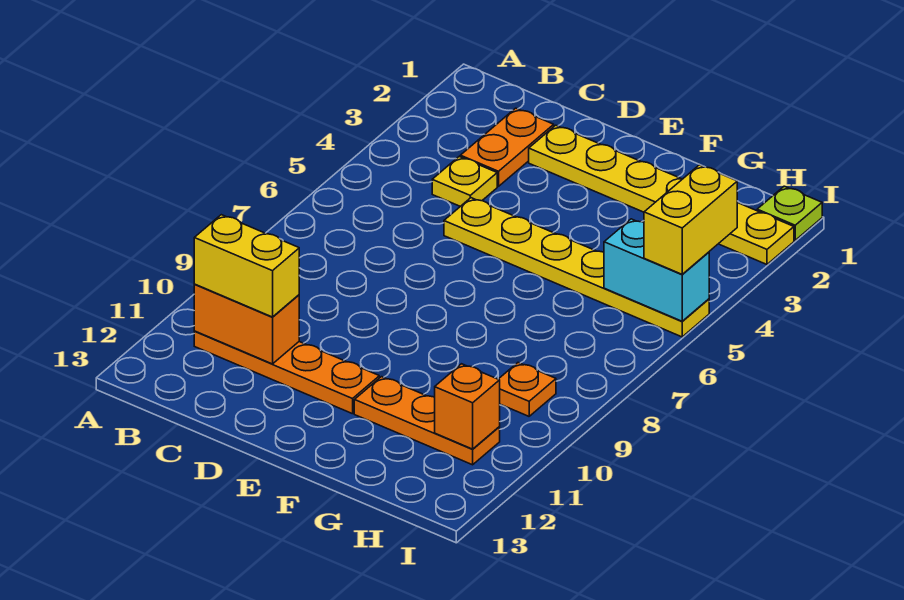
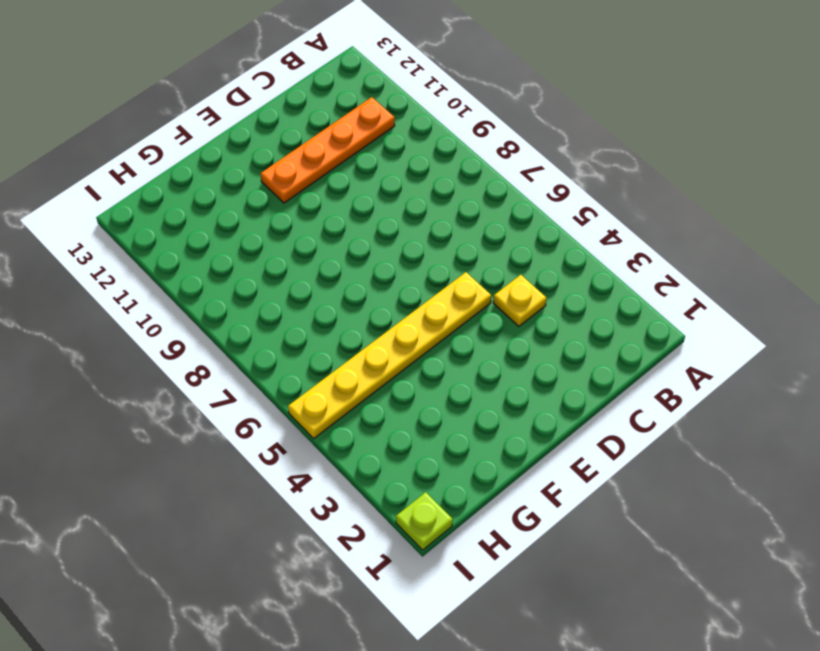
none -> orange 1x2 plate [460,108,554,186]
none -> yellow 1x6 plate [529,125,794,264]
none -> orange 1x3 plate [354,377,500,465]

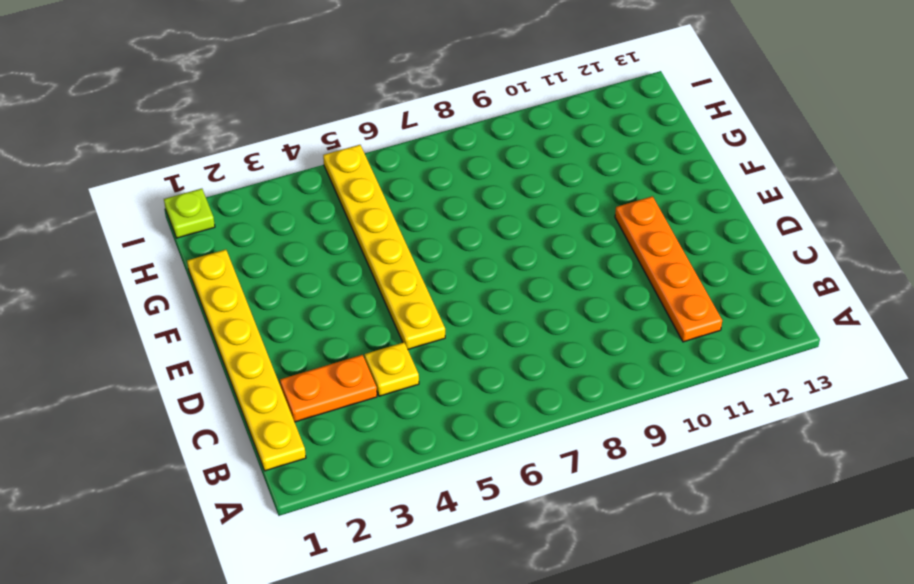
yellow 1x6 plate [187,250,306,471] -> yellow 1x6 plate moved to [529,125,794,264]
none -> orange 1x3 plate [354,377,500,465]
none -> orange 1x1 plate [499,363,556,416]
none -> orange 1x2 brick [194,284,299,364]

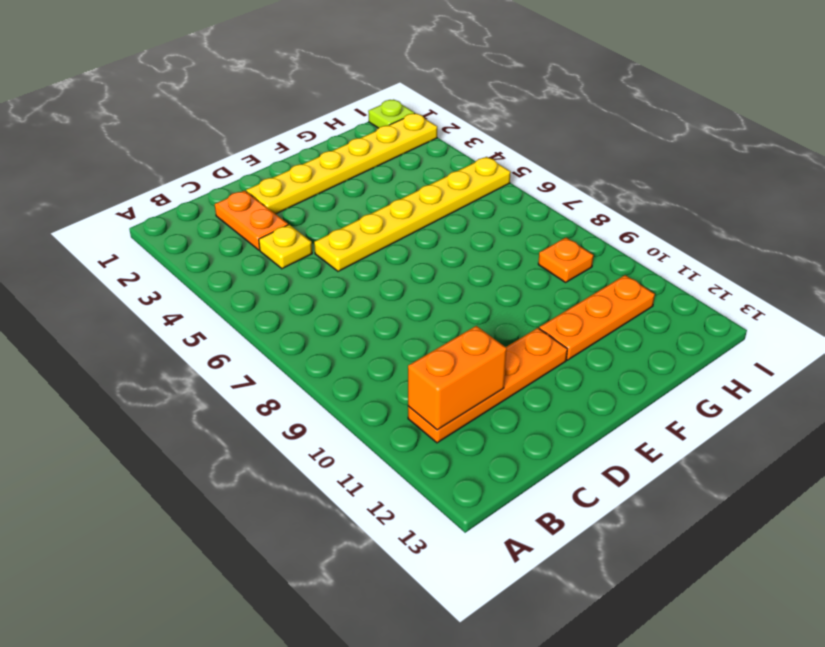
none -> cyan 1x2 brick [604,219,709,321]
none -> orange 1x1 brick [435,364,500,449]
none -> yellow 1x2 brick [194,215,299,317]

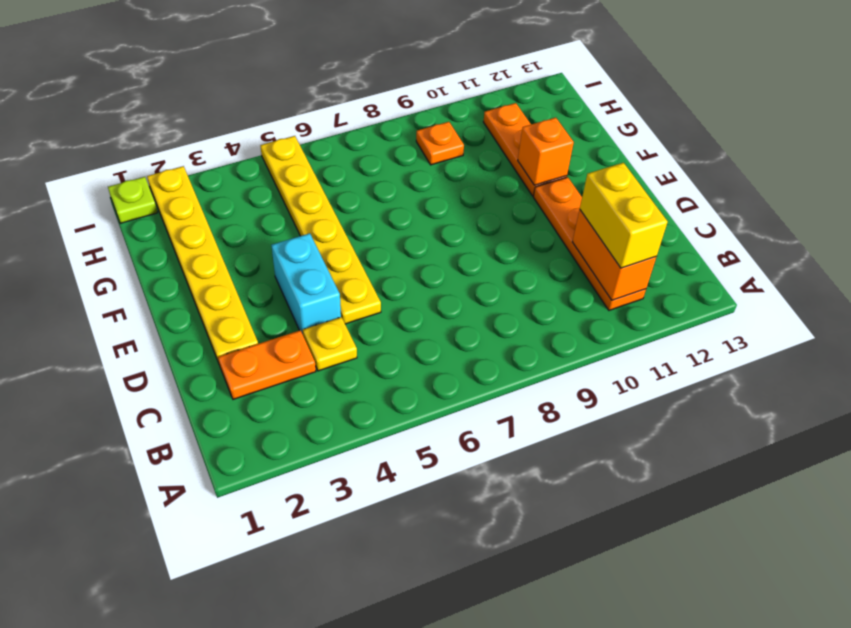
cyan 1x2 brick [271,233,341,334] -> cyan 1x2 brick moved to [604,219,709,321]
orange 1x1 brick [518,118,574,185] -> orange 1x1 brick moved to [435,364,500,449]
none -> yellow 1x2 brick [644,165,737,274]

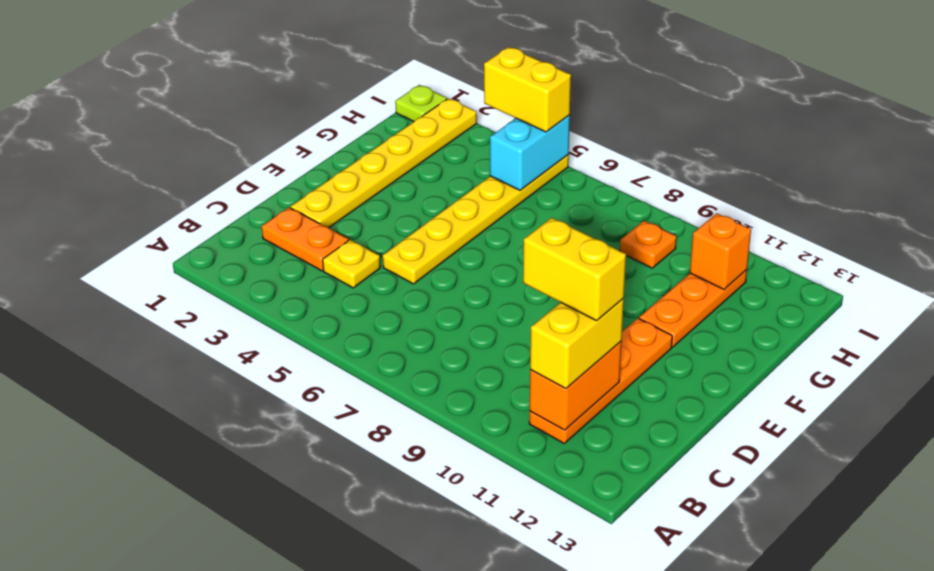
yellow 1x2 brick [523,218,626,321] -> none

